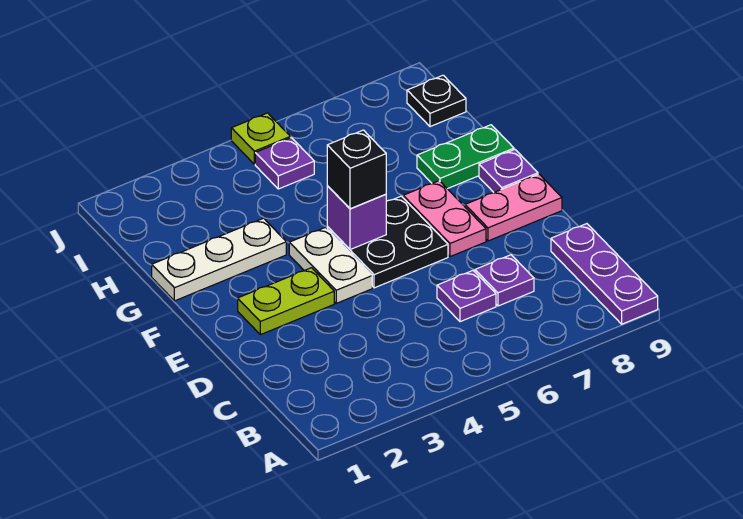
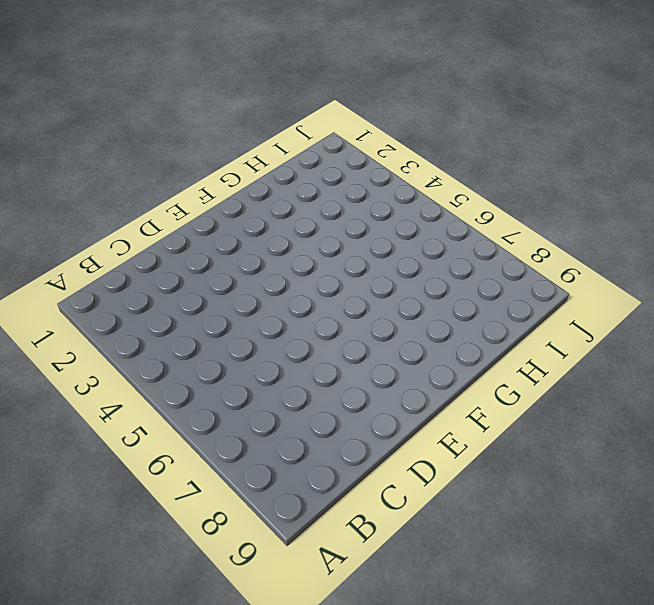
none -> purple 1x3 plate [551,224,658,324]
none -> purple 1x1 plate [437,271,496,322]
none -> purple 1x1 plate [475,255,534,306]

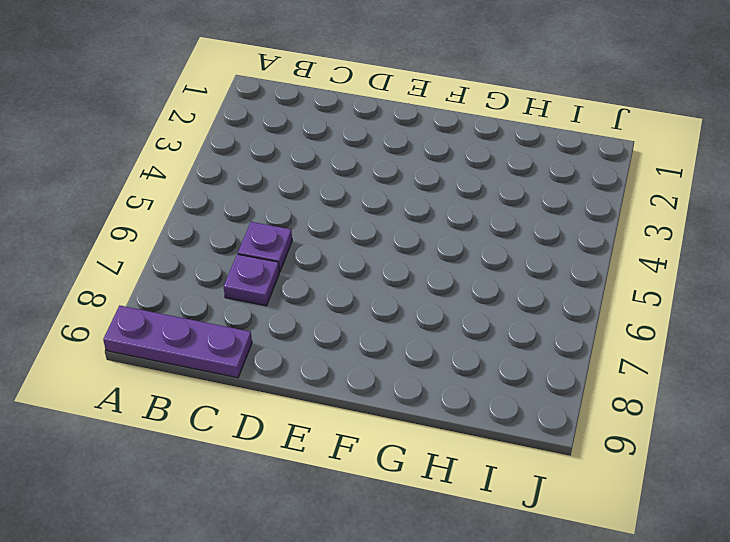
none -> lime 1x2 plate [238,268,334,335]
none -> white 1x2 plate [289,227,372,303]
none -> black 2x2 plate [327,196,448,288]

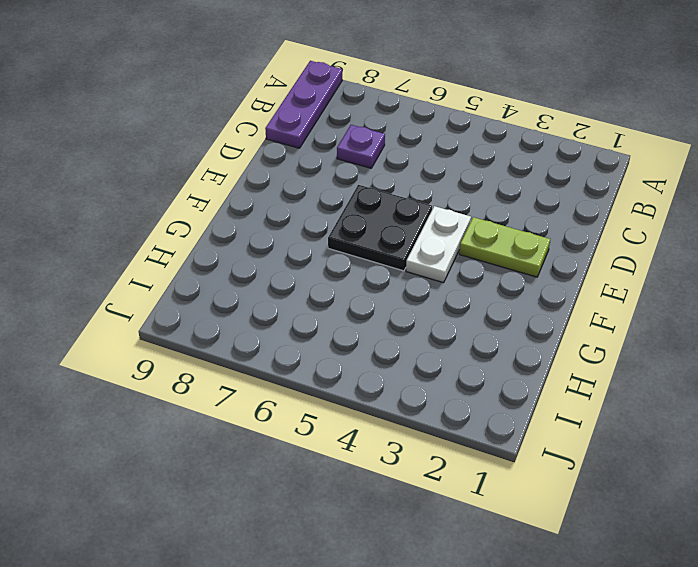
none -> purple 1x1 plate [437,271,496,322]
none -> pink 1x2 plate [403,181,486,257]
none -> pink 1x2 plate [465,174,562,241]

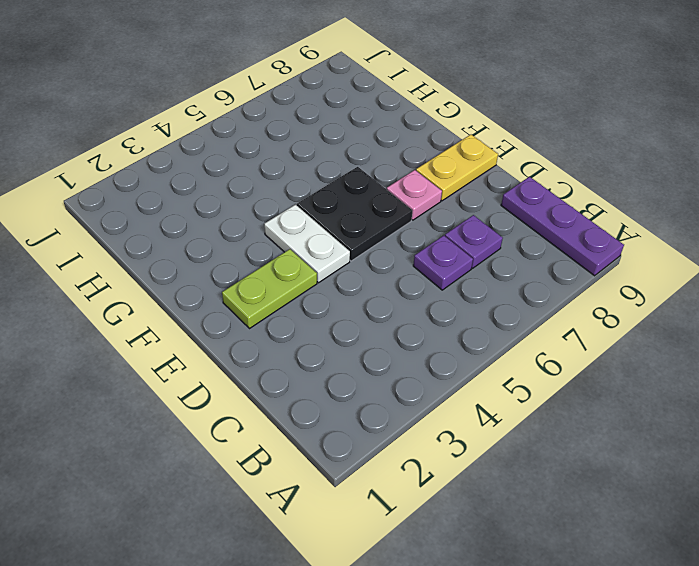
pink 1x1 plate [387,170,442,220] -> pink 1x2 plate [403,181,486,257]
yellow 1x2 plate [416,135,498,201] -> pink 1x2 plate [465,174,562,241]
none -> purple 1x1 plate [479,150,538,192]
none -> white 1x3 plate [152,218,286,301]
none -> green 1x2 plate [417,125,514,189]

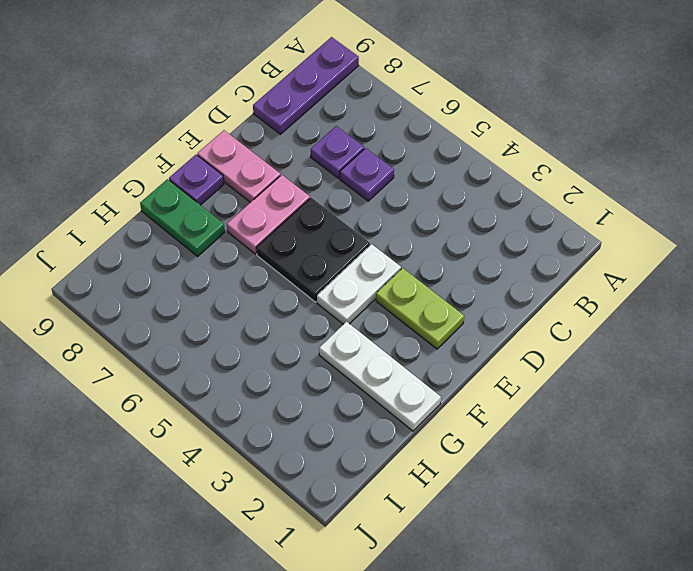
none -> purple 1x1 plate [255,138,314,189]
none -> black 1x1 plate [407,75,466,127]
none -> lime 1x1 plate [231,113,290,164]

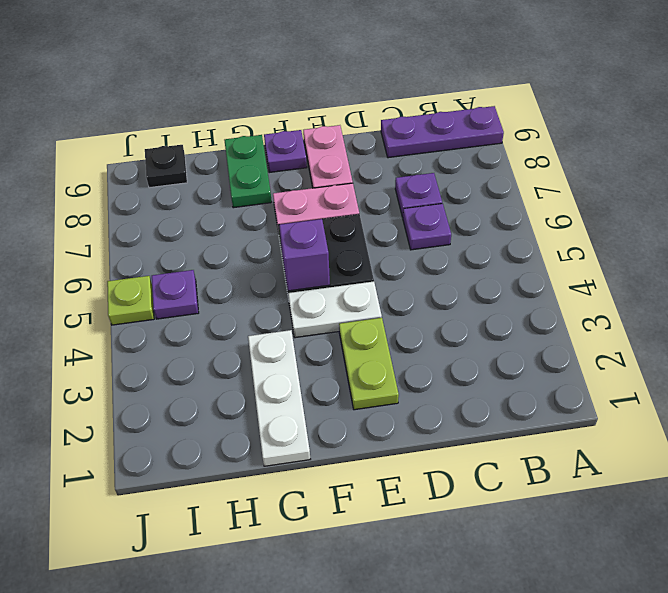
none -> black 1x1 brick [327,130,386,209]

